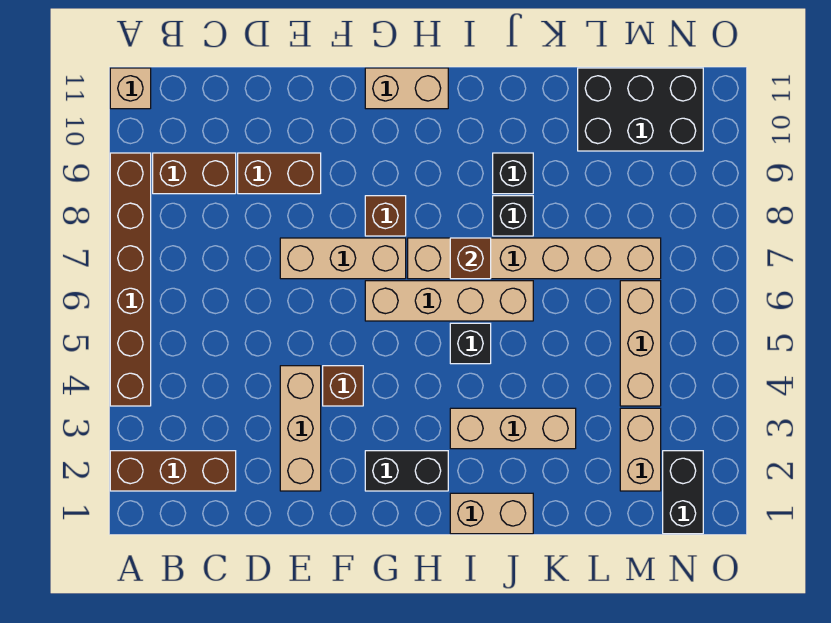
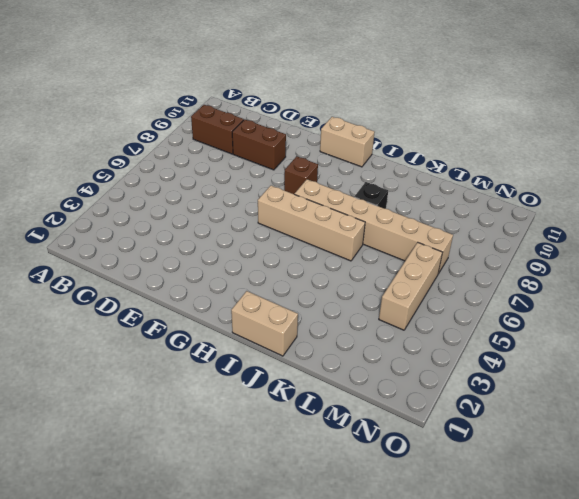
none -> brown 1x3 brick [110,451,236,491]
none -> brown 1x6 brick [110,153,151,406]
none -> tan 1x1 brick [110,68,151,109]

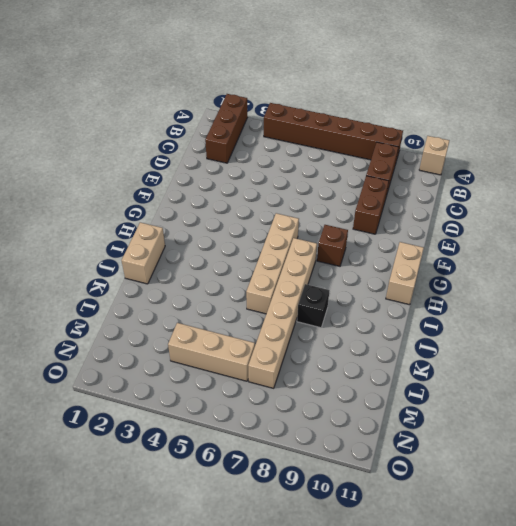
none -> tan 1x3 brick [280,366,321,491]
none -> tan 1x3 brick [280,238,406,279]
none -> brown 1x1 brick [323,366,363,406]

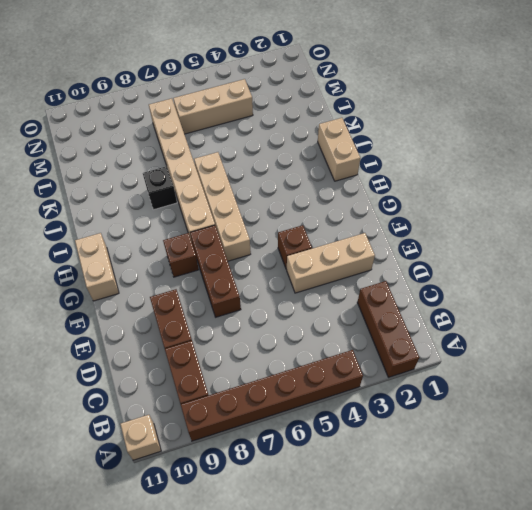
brown 1x3 brick [190,225,241,317] -> tan 1x3 brick [280,238,406,279]
none -> black 1x2 brick [365,451,448,491]
none -> tan 1x3 brick [450,408,576,449]
none -> black 1x1 brick [450,323,491,364]

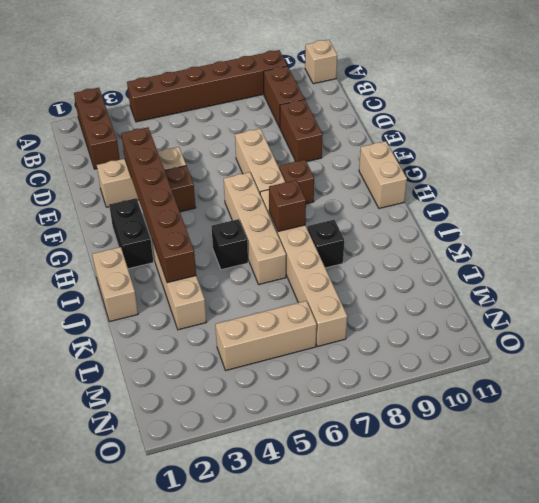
brown 1x6 brick [121,127,196,283] -> none
none -> black 1x1 brick [493,153,533,194]
none -> black 2x3 brick [578,68,703,151]
none -> tan 1x2 brick [620,408,661,491]

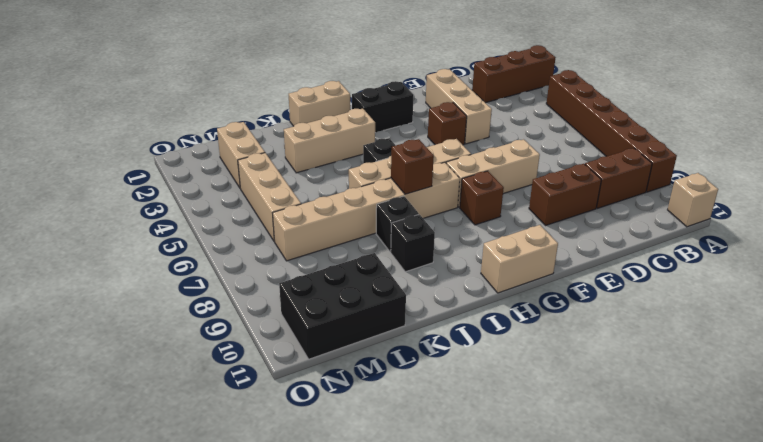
none -> black 1x2 brick [663,451,703,534]

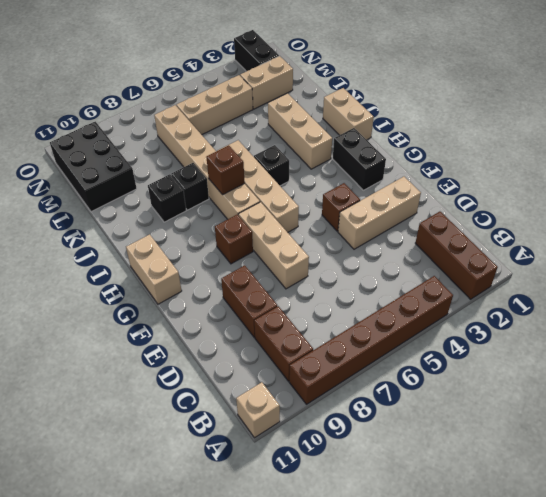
black 1x2 brick [234,30,279,71] -> black 1x2 brick turned to [663,451,703,534]

